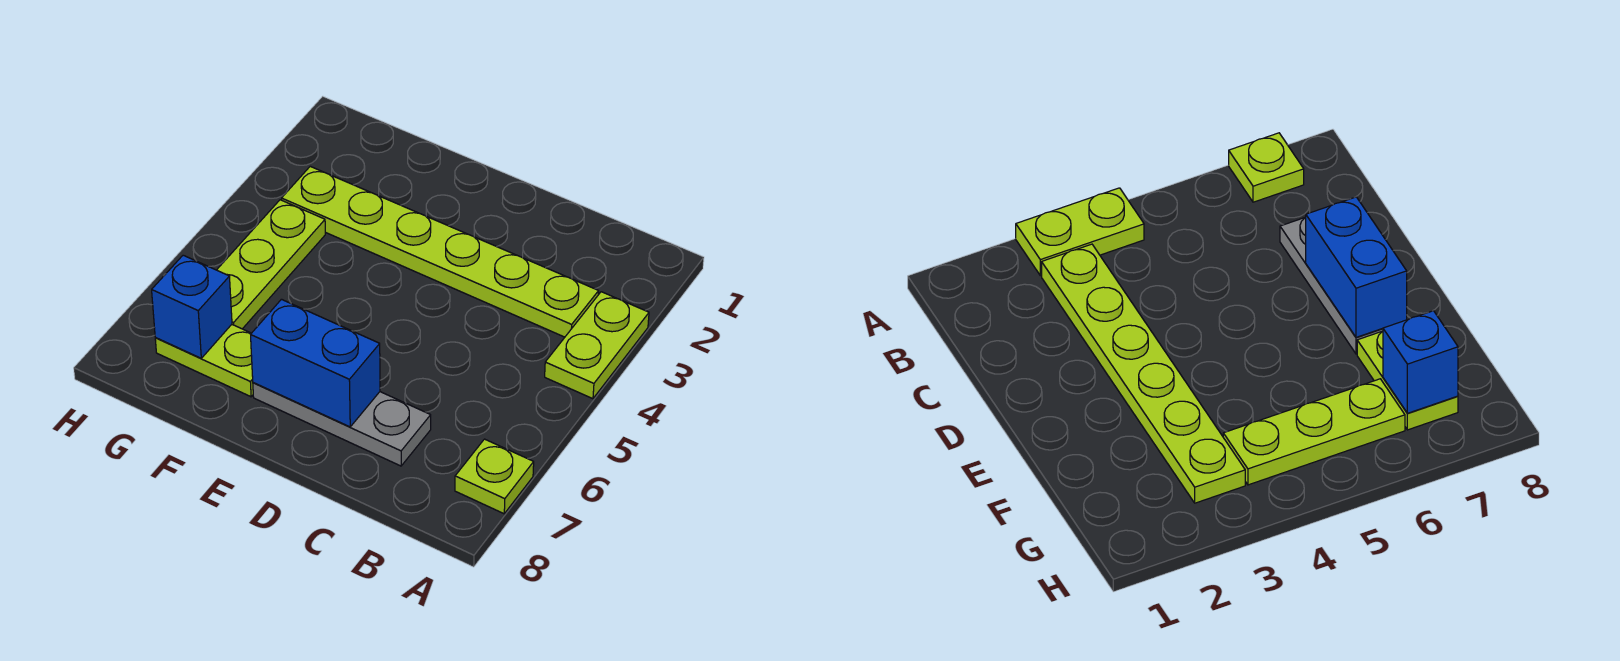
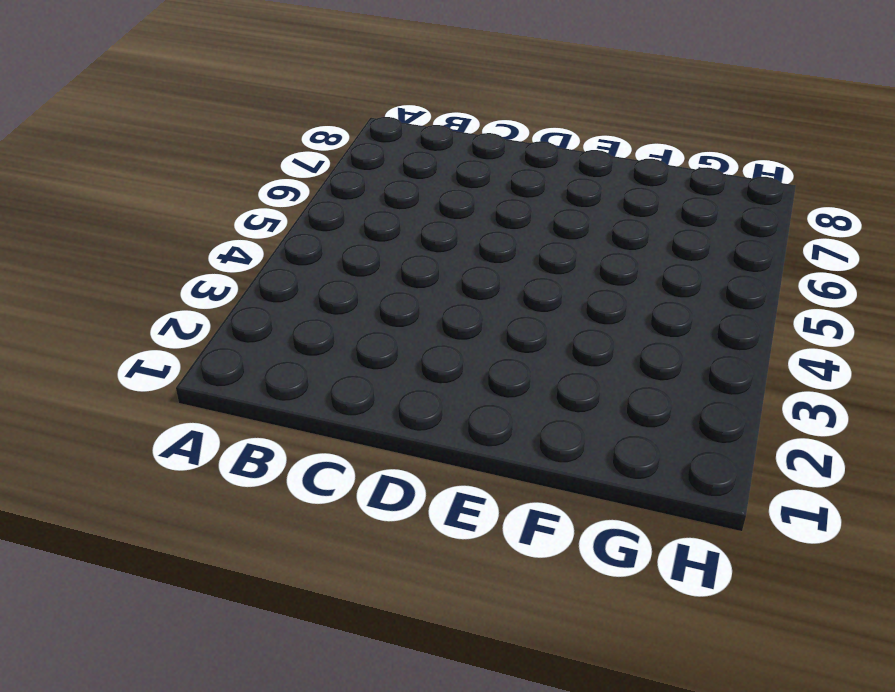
none -> lime 1x2 plate [545,292,649,399]
none -> lime 1x1 plate [455,439,534,514]

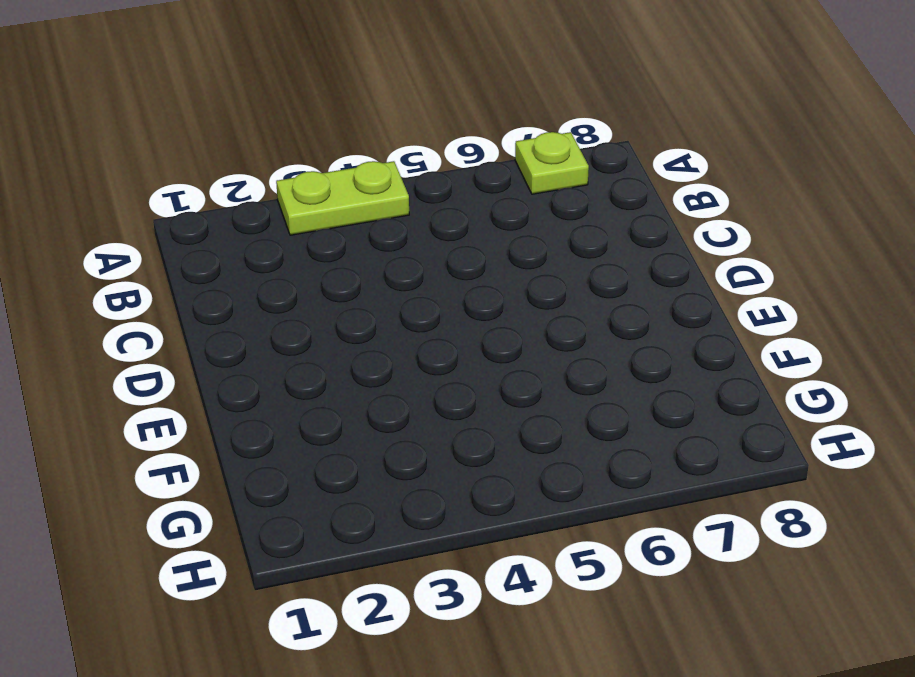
none -> lime 1x6 plate [282,166,599,337]
none -> grey 1x3 plate [253,383,431,466]

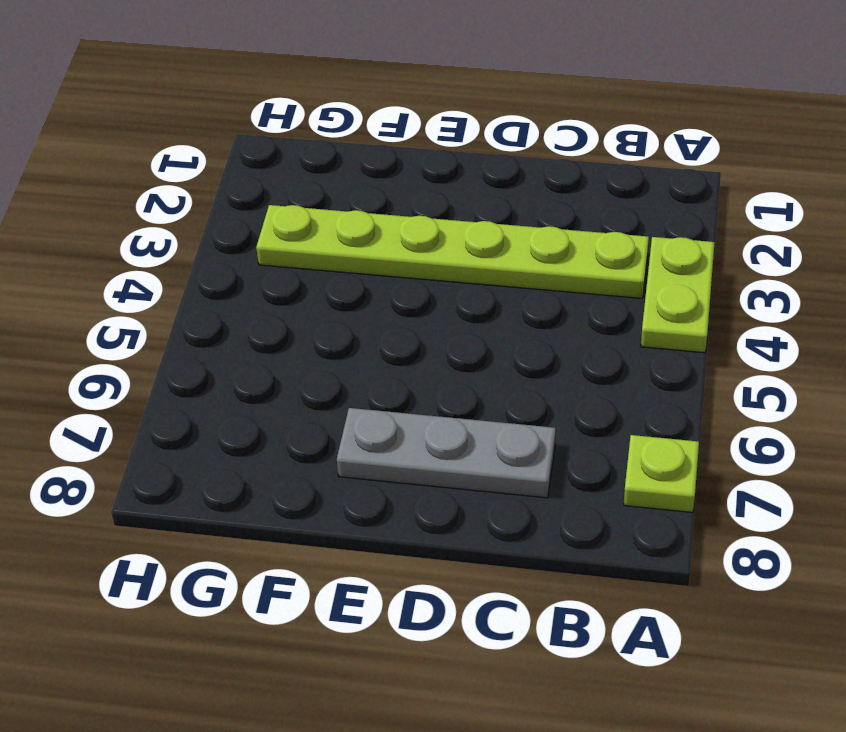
none -> lime 1x2 plate [155,325,253,397]
none -> lime 1x3 plate [217,200,325,329]

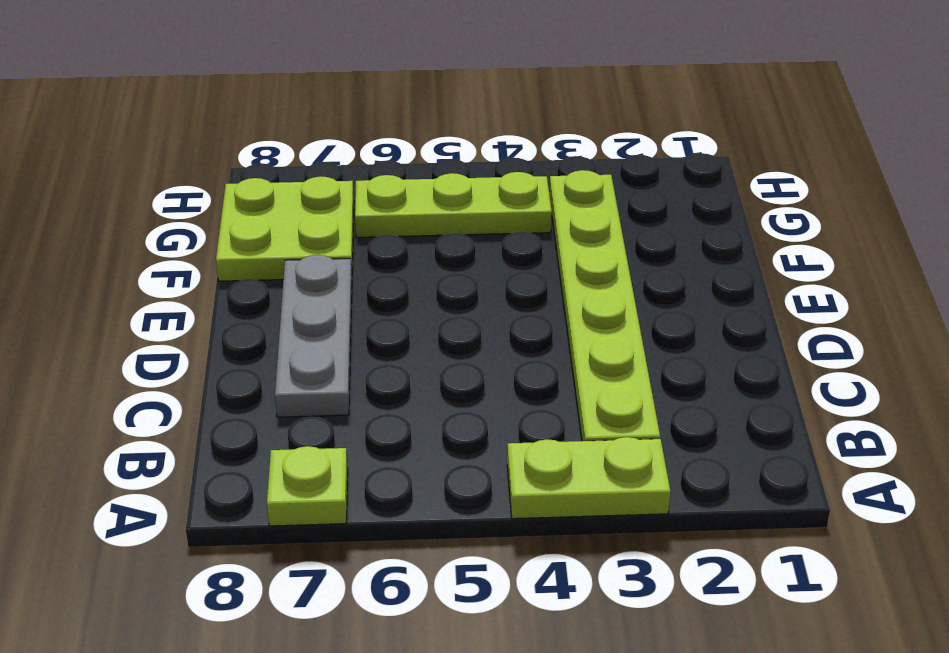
lime 2x2 plate [216,176,354,281] -> lime 1x2 plate [155,325,253,397]
none -> blue 1x2 brick [251,299,380,427]
none -> blue 1x1 brick [152,255,232,358]

